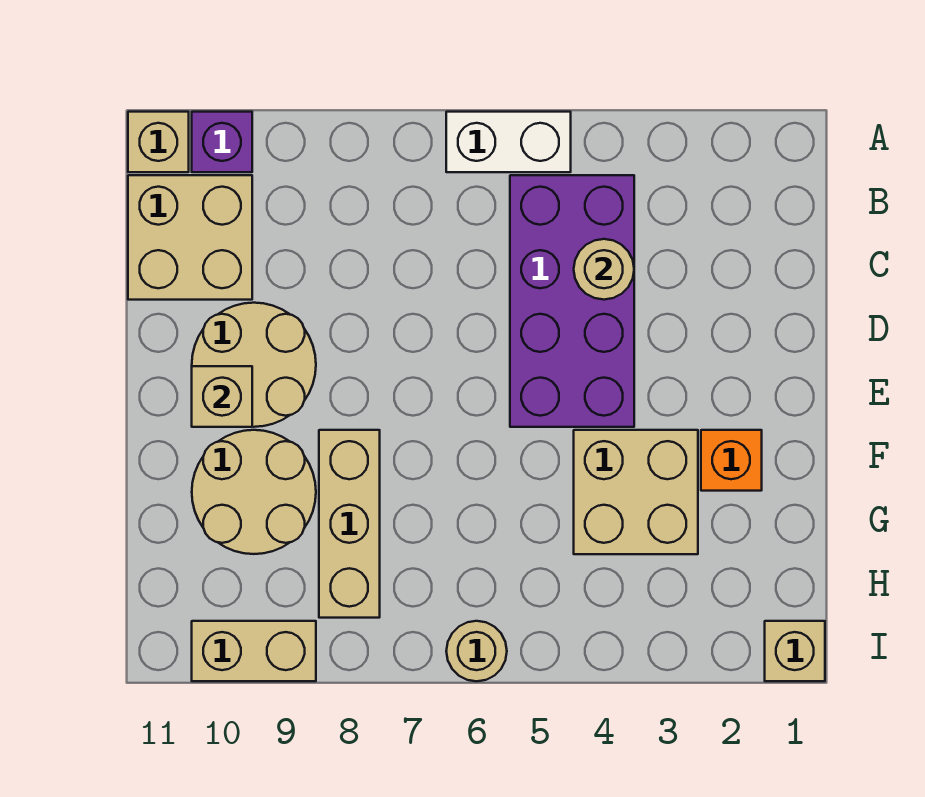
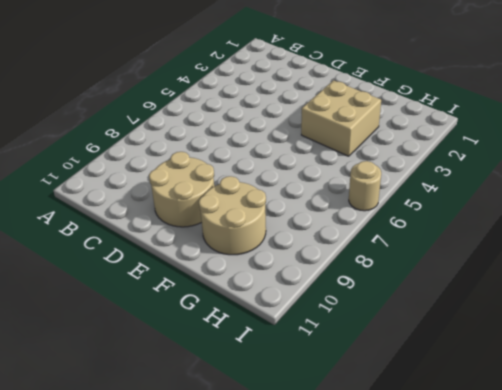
none -> white 1x2 brick [446,112,571,172]
none -> purple 1x1 brick [192,112,252,172]
none -> tan 1x1 brick [128,112,189,172]

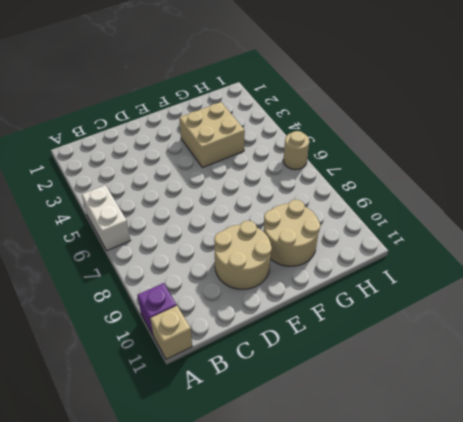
none -> purple 2x4 brick [510,175,634,427]
none -> tan 2x2 brick [128,175,252,300]
none -> orange 1x1 brick [701,430,762,491]

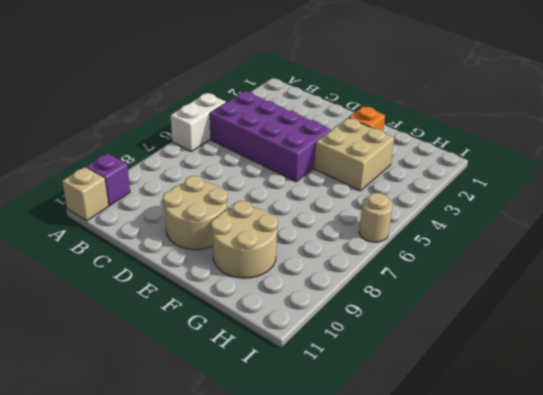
none -> tan 2x2 brick [128,175,252,300]
none -> tan 1x3 brick [319,430,380,618]
none -> tan 1x1 brick [765,621,825,681]

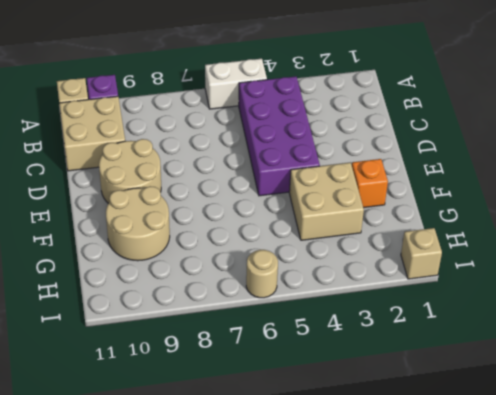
none -> tan 1x3 brick [319,430,380,618]
none -> tan 1x2 brick [192,621,316,681]
none -> tan 1x1 round brick [574,239,634,300]

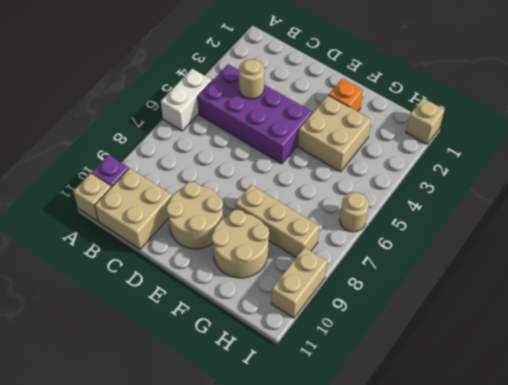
none -> tan 1x1 brick [192,366,252,427]

